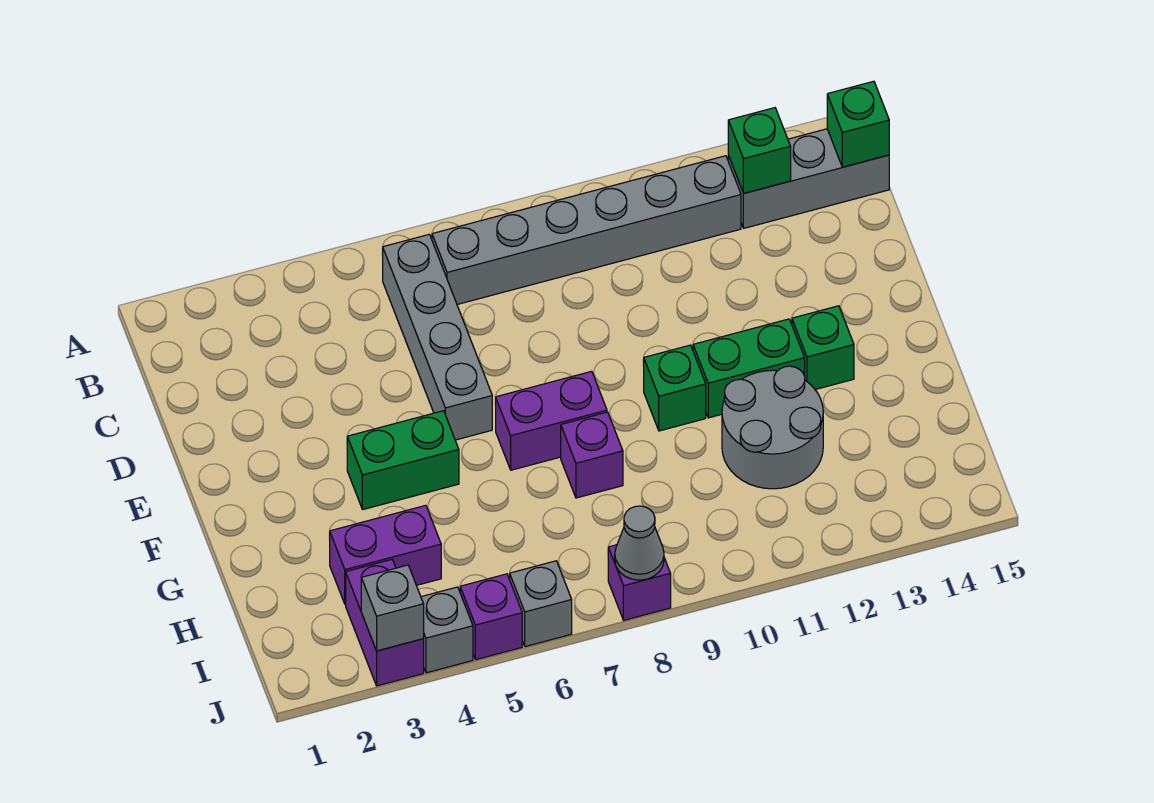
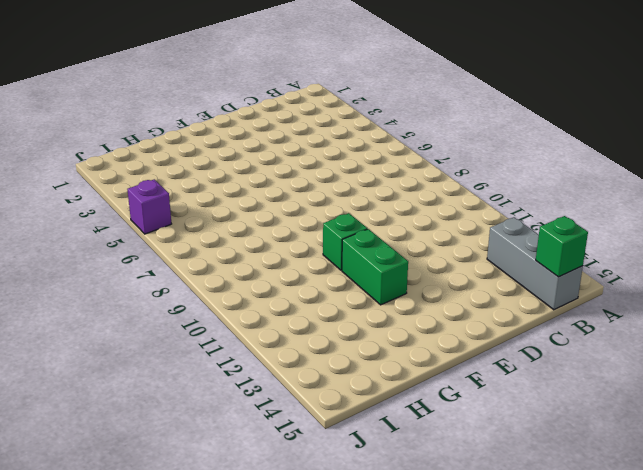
none -> grey 1x4 brick [383,234,492,440]
none -> grey 1x6 brick [432,156,741,304]
none -> green 1x2 brick [347,411,459,509]

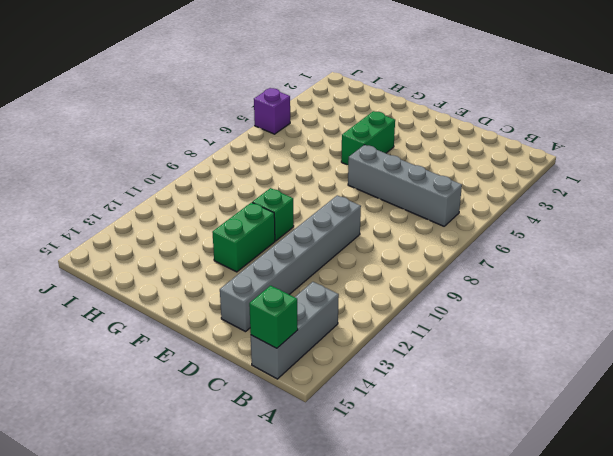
grey 1x6 brick [220,195,361,332] -> grey 1x6 brick moved to [432,156,741,304]
none -> purple 1x2 brick [495,371,607,470]
none -> green 1x1 brick [792,306,854,390]
none -> purple 1x1 brick [561,412,623,498]

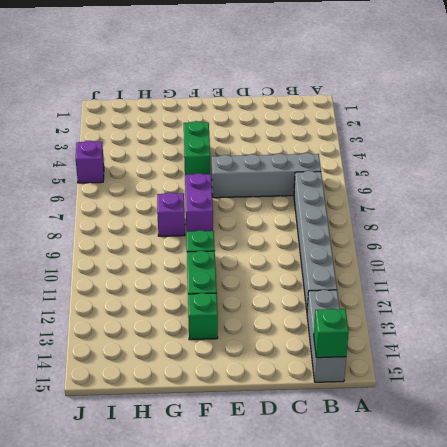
none -> grey 2x2 round brick [722,366,823,489]
none -> purple 1x2 brick [330,505,441,604]
none -> purple 1x2 brick [346,560,424,686]

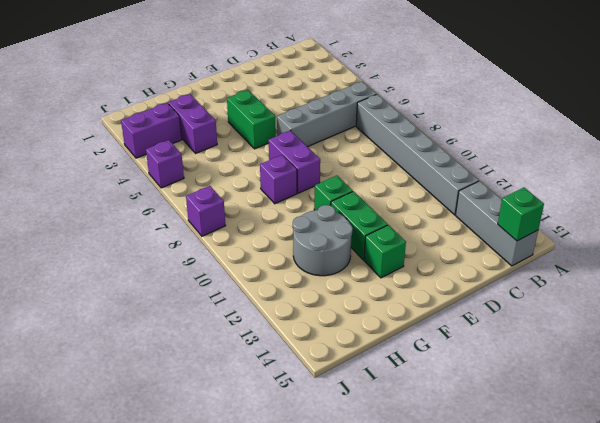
none -> grey 1x1 brick [421,587,473,673]
none -> grey 1x1 brick [509,561,572,647]
none -> green 1x1 brick [728,108,791,193]

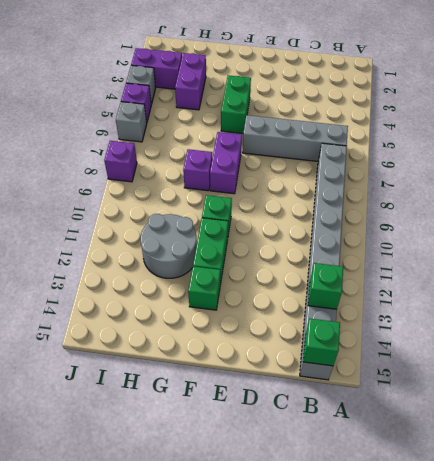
none -> grey 1x1 brick [361,565,424,651]
none -> grey 1x1 cone [615,506,664,580]

